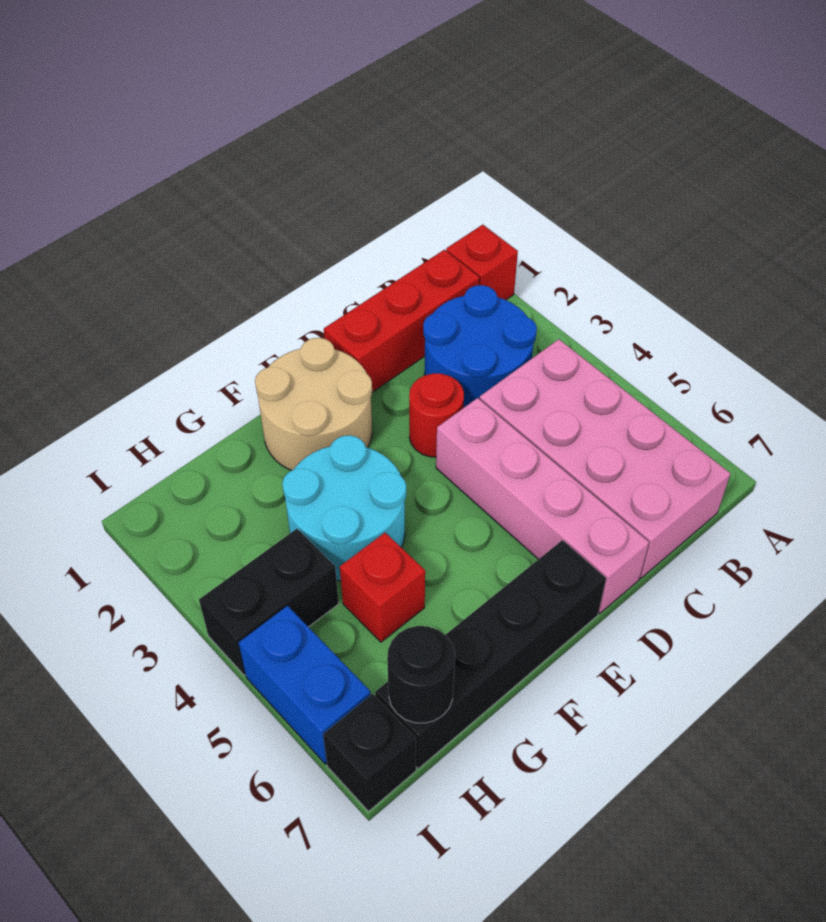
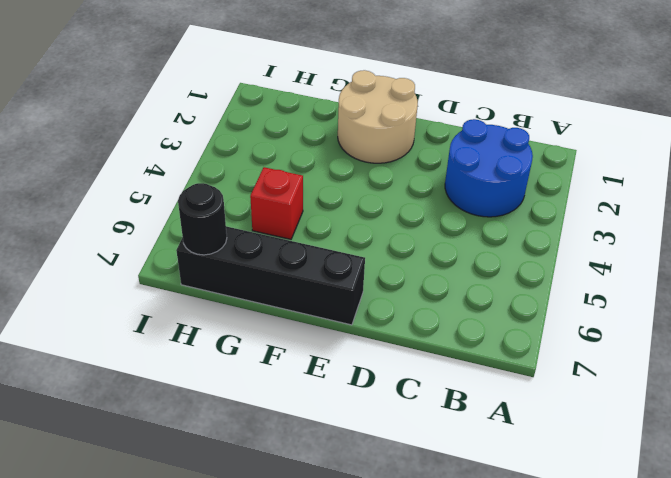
none -> red 1x1 brick [446,225,518,300]
none -> red 1x3 brick [324,250,479,392]
none -> pink 2x4 brick [480,339,731,578]

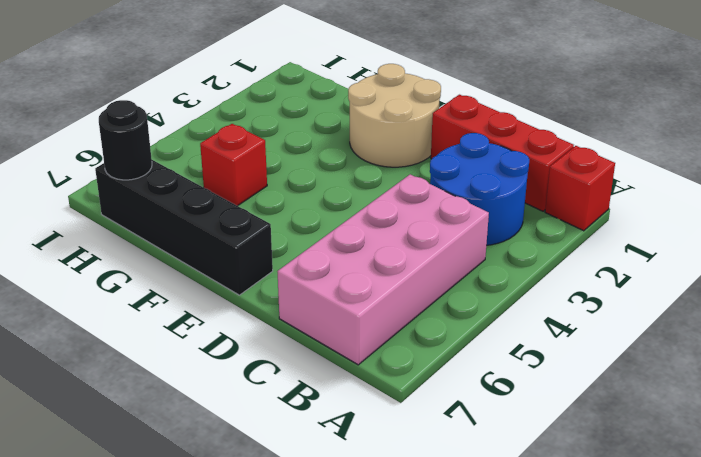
none -> red 1x1 round brick [409,373,464,457]
none -> pink 1x4 brick [436,398,649,614]
none -> cyan 2x2 round brick [282,435,406,581]

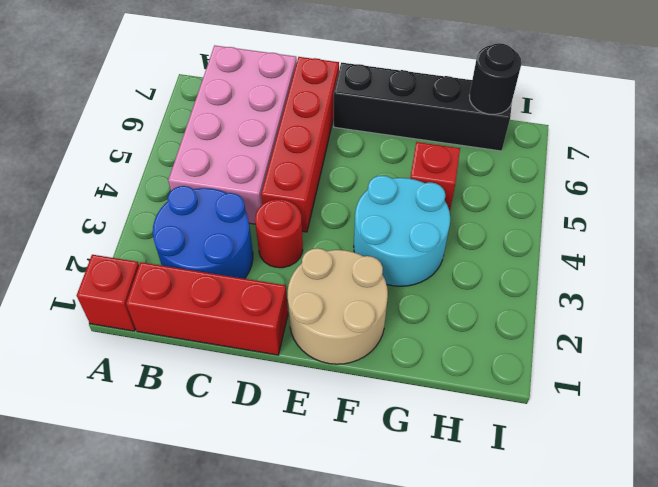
red 1x4 brick [261,57,339,232] -> pink 1x4 brick [436,398,649,614]
none -> black 1x2 brick [199,529,339,676]
none -> blue 1x2 brick [239,606,371,764]
none -> black 1x1 brick [323,694,416,811]

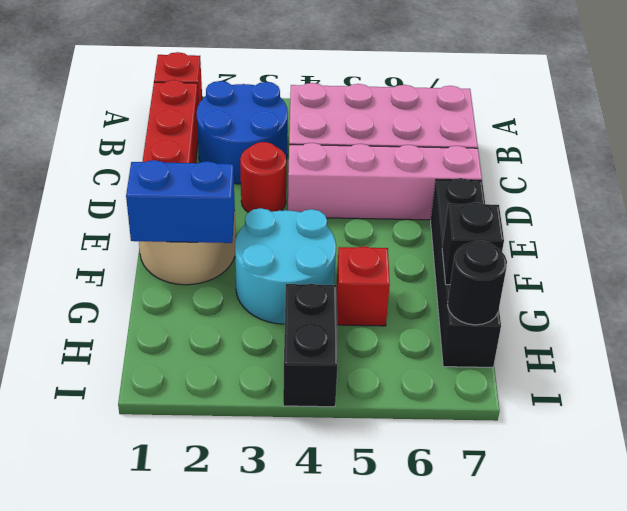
blue 1x2 brick [126,160,235,243] -> blue 1x2 brick moved to [239,606,371,764]
black 1x1 brick [442,202,504,285] -> black 1x1 brick moved to [323,694,416,811]

